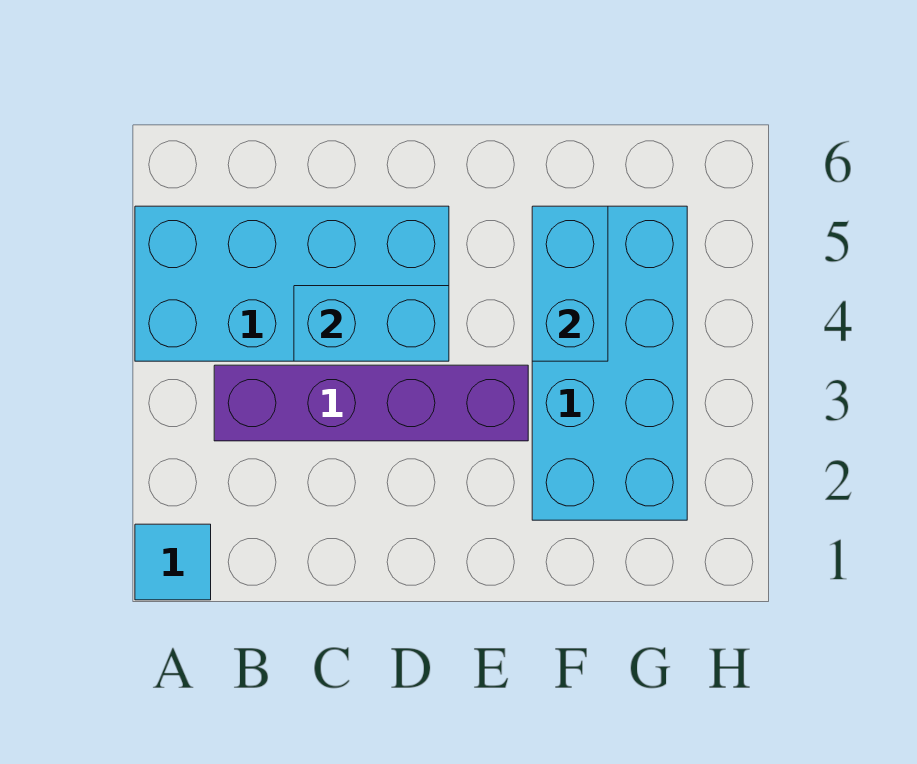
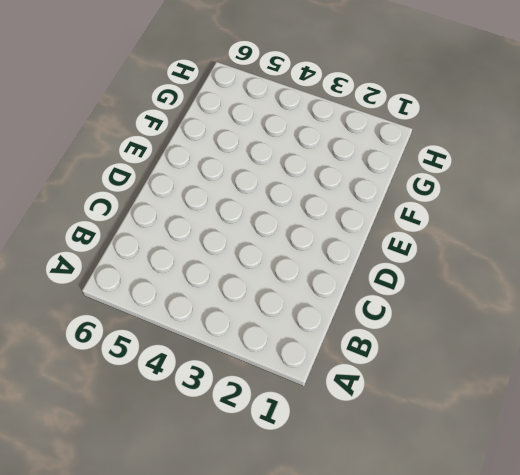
none -> cyan 1x1 tile [135,524,211,600]
none -> cyan 2x4 brick [135,206,449,361]

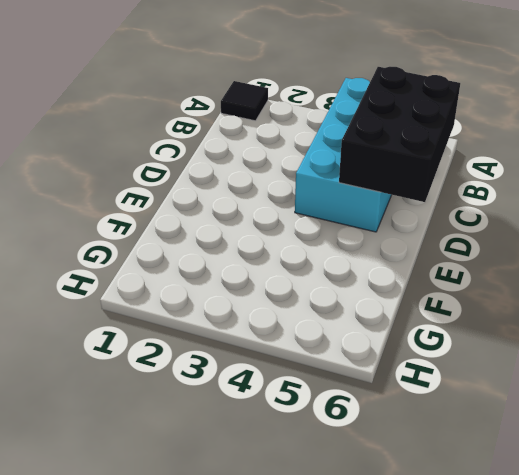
black 1x1 tile [221,81,268,121] -> cyan 1x1 tile [135,524,211,600]
black 2x3 brick [339,67,460,202] -> none
none -> purple 1x4 brick [214,365,528,441]
none -> cyan 2x4 brick [532,206,687,520]

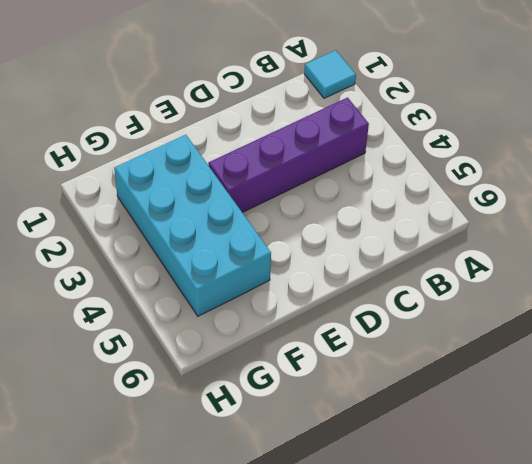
none -> cyan 2x4 brick [135,206,449,361]
none -> cyan 1x2 brick [294,286,449,361]

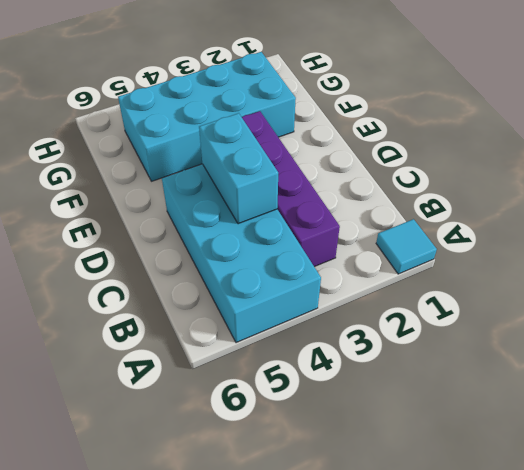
none -> cyan 1x2 brick [532,206,608,361]

